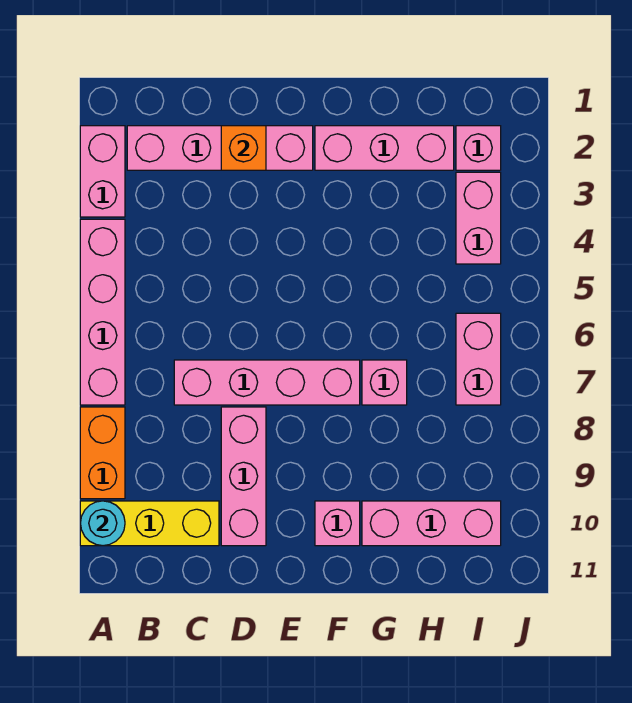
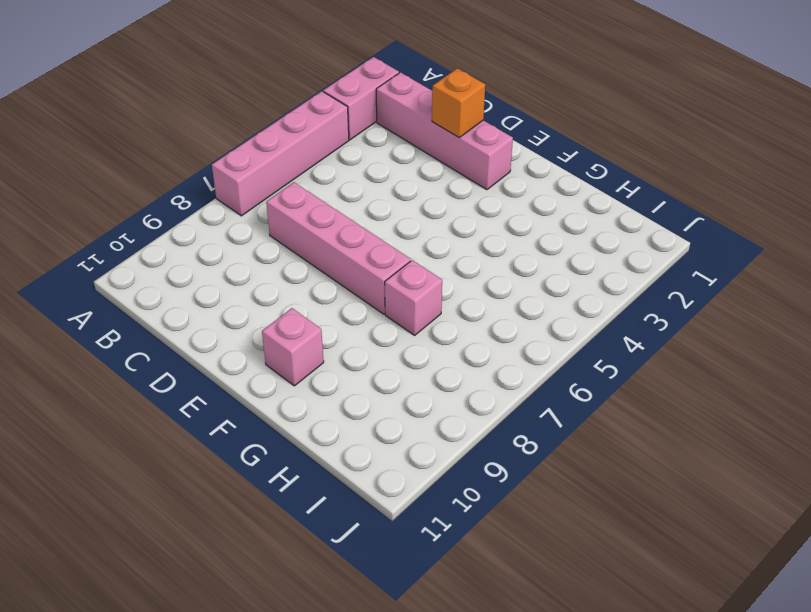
none -> orange 1x2 brick [80,407,125,499]
none -> yellow 1x3 brick [80,501,219,546]
none -> pink 1x3 brick [221,407,266,546]

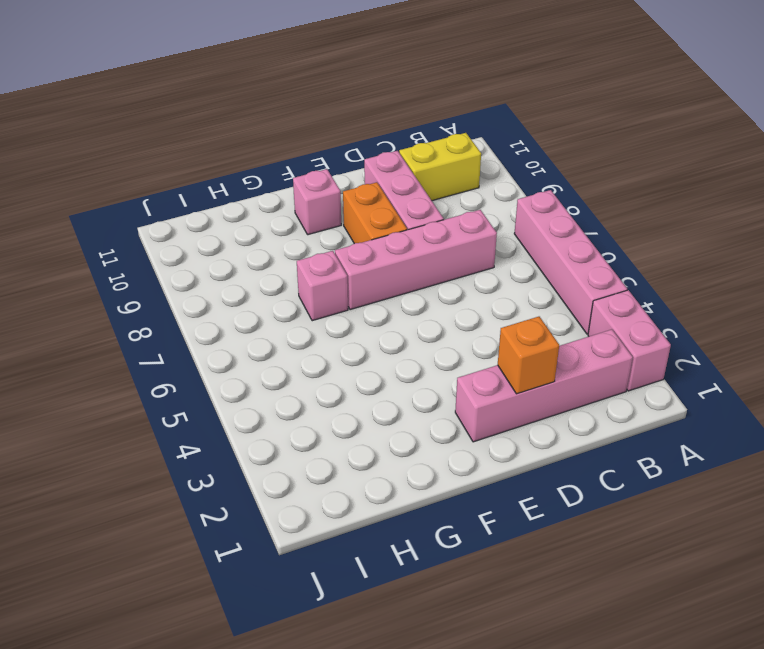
yellow 1x2 brick [399,133,481,201] -> yellow 1x3 brick [80,501,219,546]
orange 1x2 brick [343,182,407,244] -> orange 1x2 brick moved to [80,407,125,499]
none -> pink 1x3 brick [315,126,454,170]
none -> pink 1x3 brick [362,501,501,546]
none -> pink 1x1 brick [456,126,501,170]

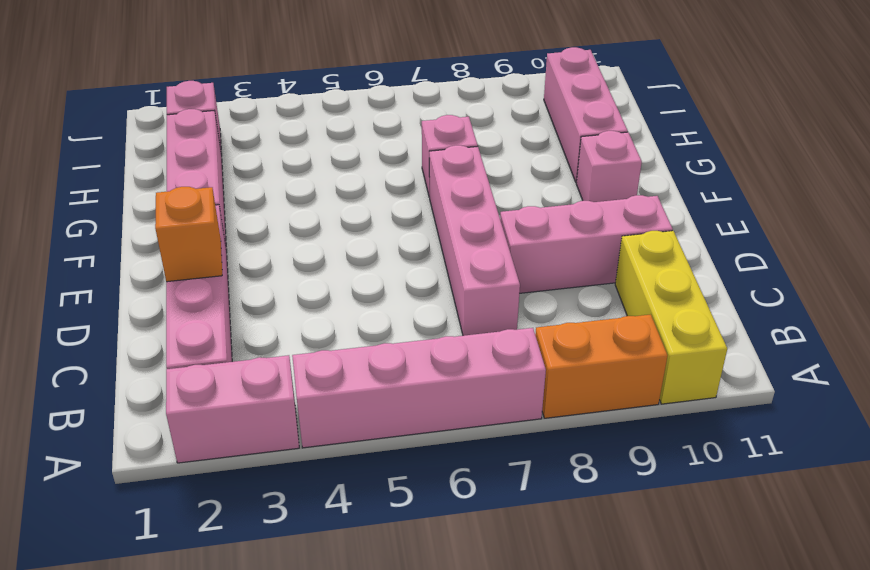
none -> pink 1x2 brick [456,172,501,264]
none -> pink 1x2 brick [456,313,501,405]
none -> cyan 1x1 round brick [80,501,125,546]

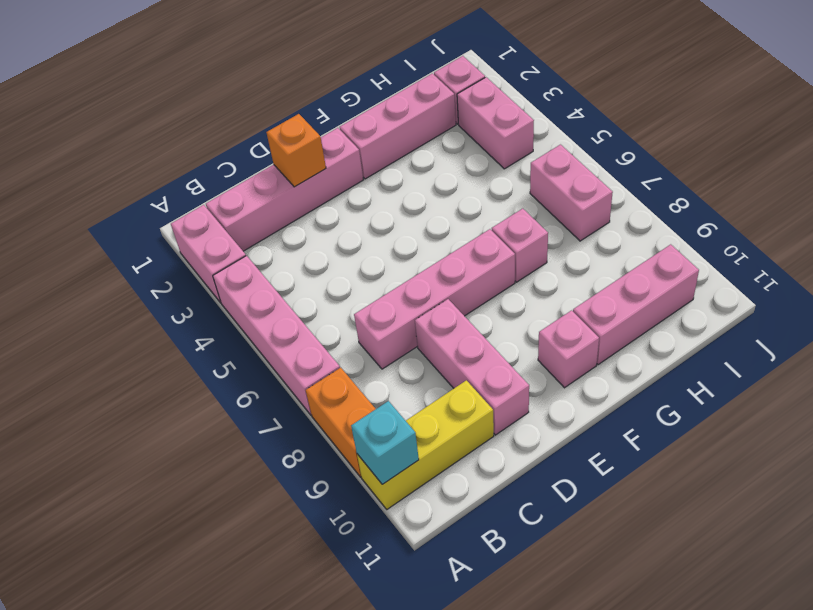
cyan 1x1 brick [351,401,419,484] -> cyan 1x1 round brick [80,501,125,546]

